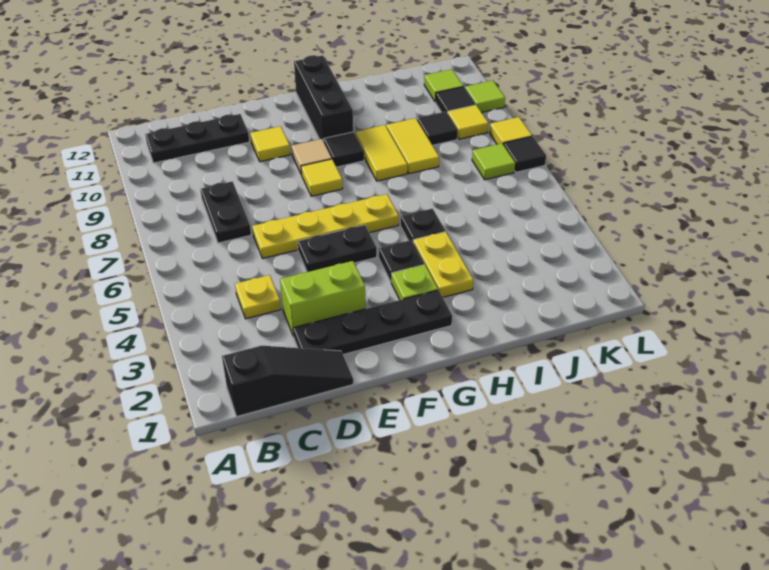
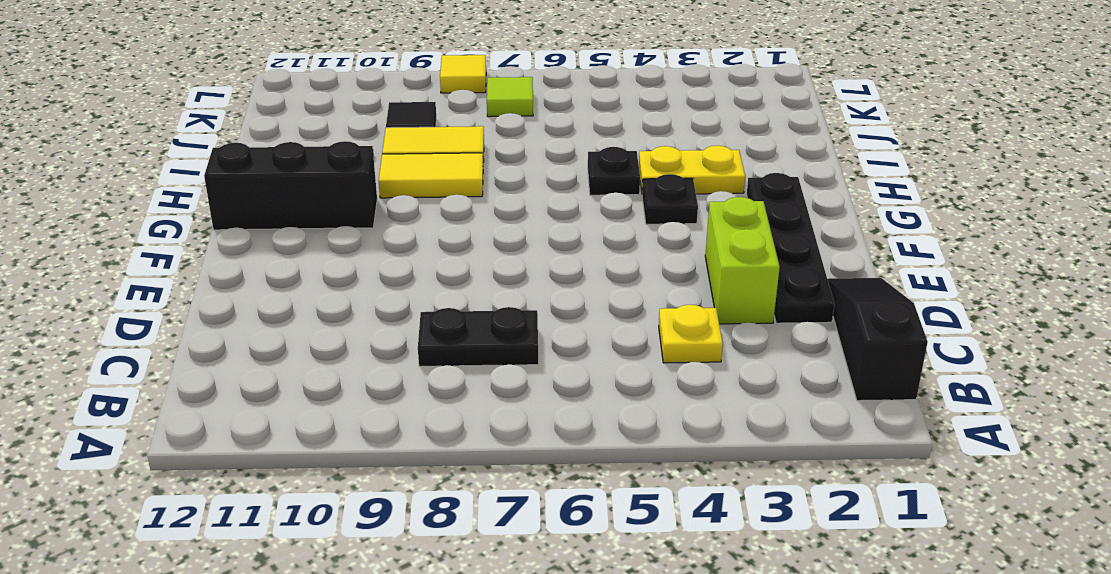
none -> black 1x3 plate [145,114,249,163]
none -> yellow 1x4 plate [252,194,399,258]
none -> black 1x2 plate [297,225,377,272]

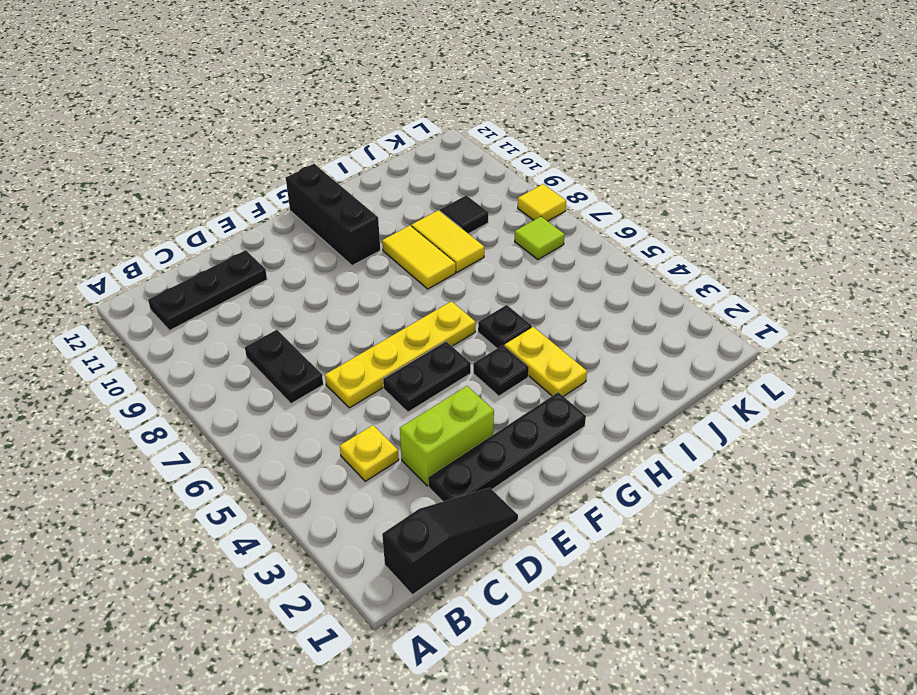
none -> yellow 1x1 tile [250,126,290,162]
none -> yellow 1x1 tile [301,159,343,196]
none -> tan 1x1 tile [292,139,332,175]

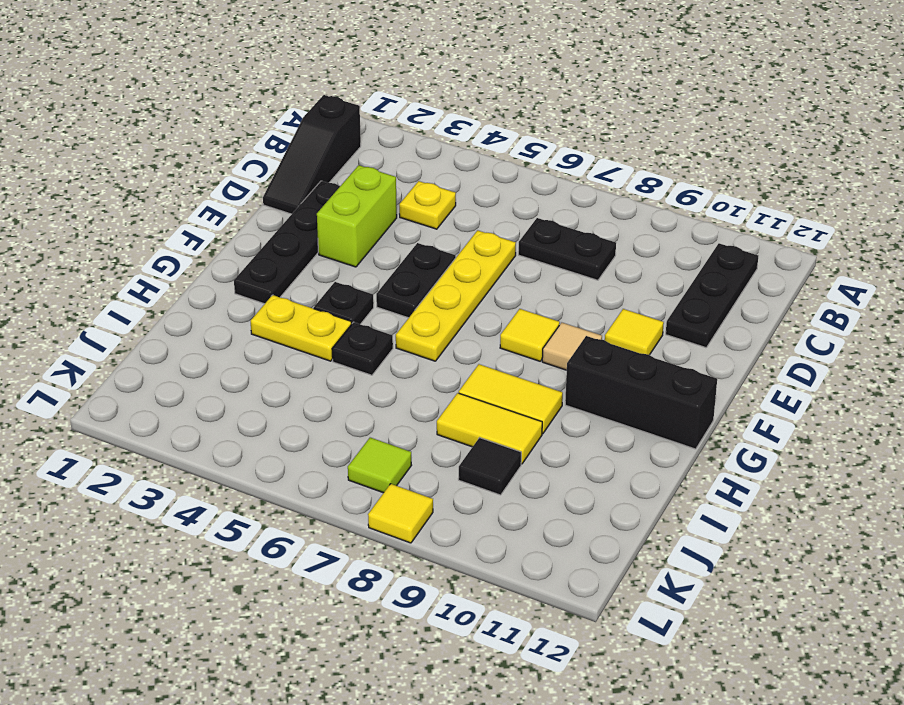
none -> lime 1x1 plate [391,264,438,300]
none -> black 1x1 tile [324,132,364,167]
none -> yellow 1x1 tile [448,105,488,139]

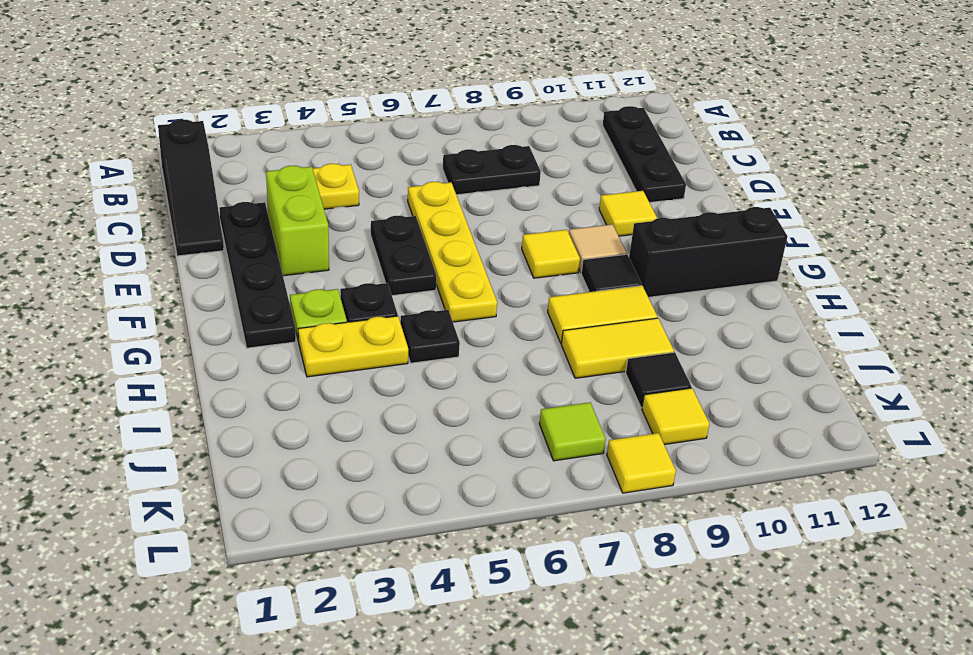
none -> black 1x1 tile [435,87,476,113]
none -> lime 1x1 tile [424,69,463,102]
none -> black 1x1 tile [504,136,546,172]

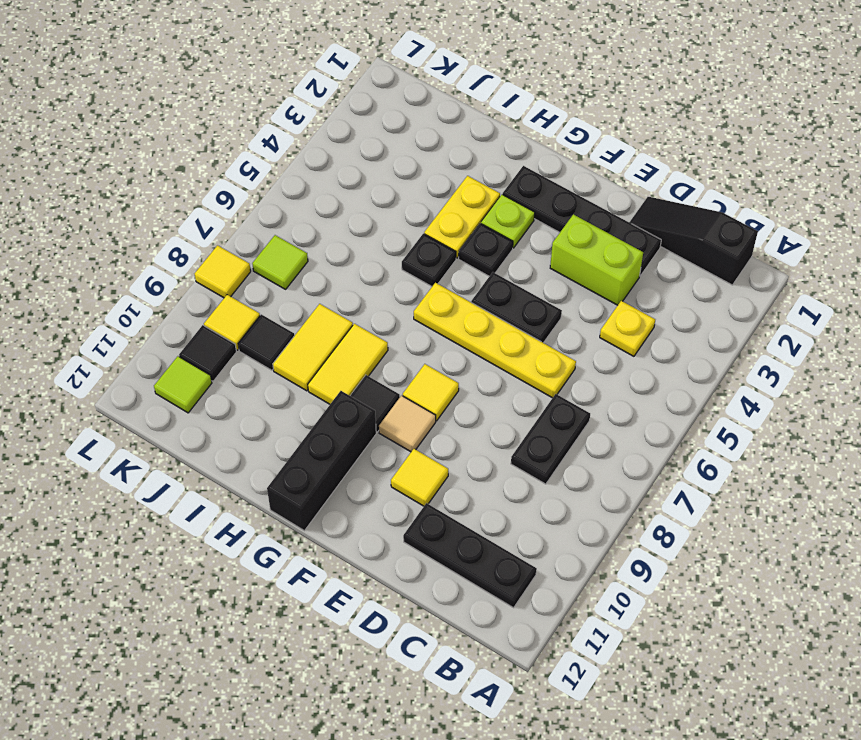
none -> black 1x1 tile [504,136,546,172]
none -> lime 1x1 tile [465,81,505,112]

